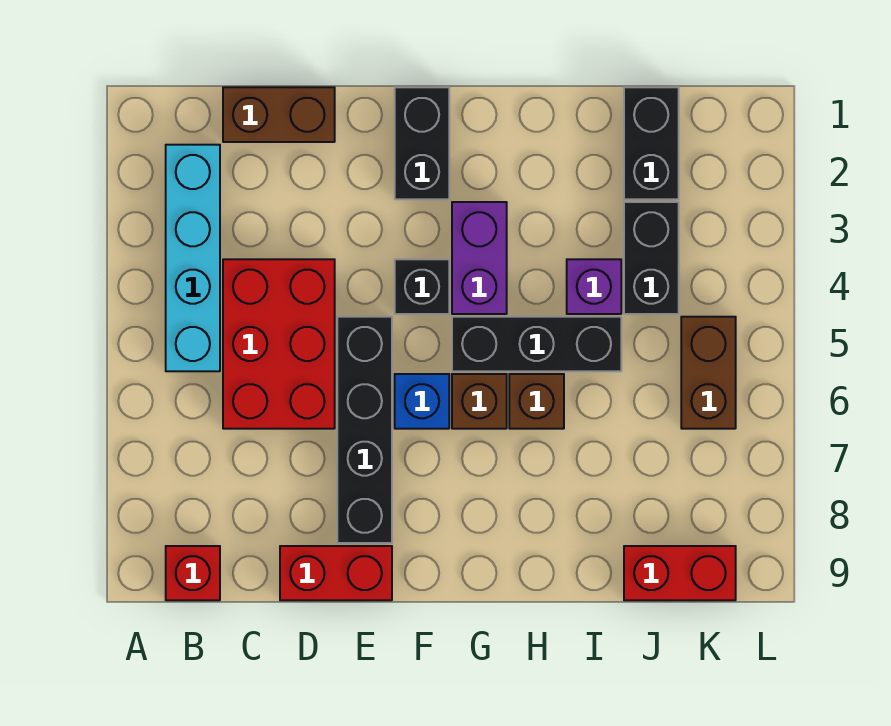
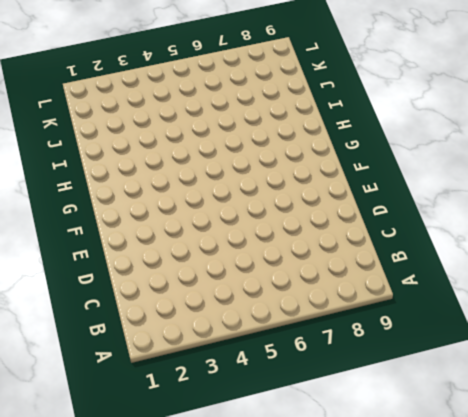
none -> cyan 1x4 brick [166,145,220,371]
none -> red 1x1 brick [166,546,220,600]
none -> brown 1x2 brick [223,87,335,142]

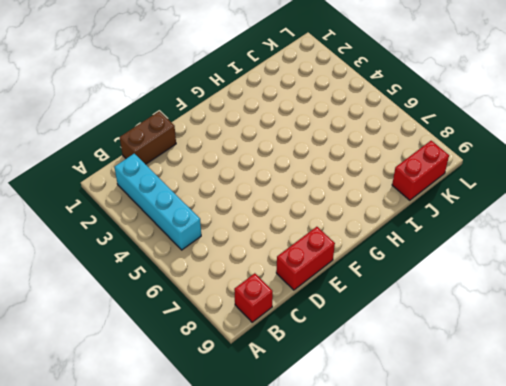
none -> red 2x3 brick [223,259,335,429]
none -> black 1x4 brick [337,317,392,543]
none -> black 1x2 brick [395,87,449,199]

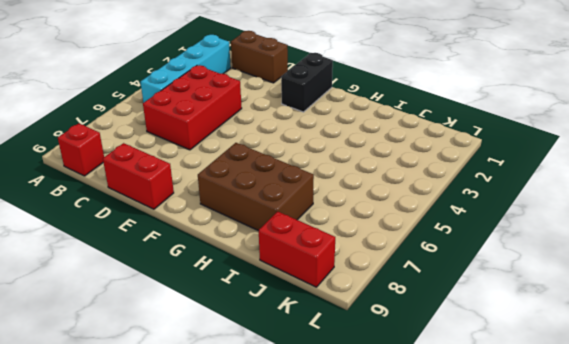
brown 2x3 brick [198,143,314,231] -> none
none -> black 1x4 brick [337,317,392,543]
none -> black 1x1 brick [395,259,449,314]
none -> blue 1x1 brick [395,374,449,429]

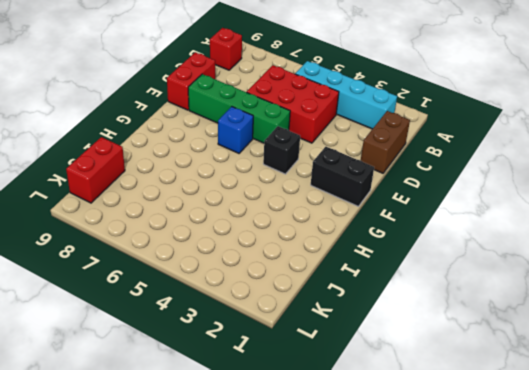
green 1x4 brick [188,74,290,143] -> black 1x4 brick [337,317,392,543]
none -> purple 1x2 brick [452,202,507,314]
none -> black 1x3 brick [452,317,621,371]
none -> brown 1x1 brick [452,374,507,429]

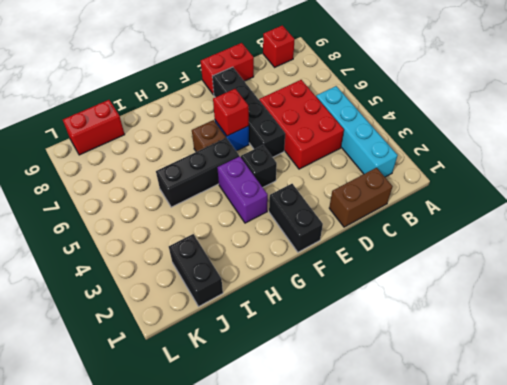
red 1x1 brick [213,89,249,136] -> none
none -> brown 1x1 brick [509,374,564,429]
none -> purple 1x1 brick [567,259,621,314]
none -> black 1x2 brick [624,202,679,314]

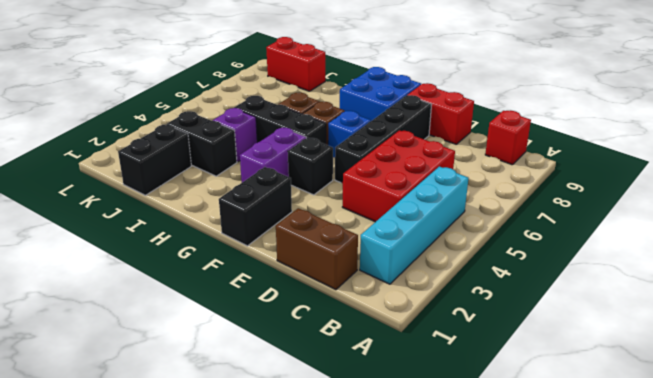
blue 2x2 brick [340,67,421,121] -> none
black 1x2 brick [167,111,237,176] -> black 1x2 brick turned to [624,202,679,314]
none -> brown 1x2 brick [681,317,736,429]

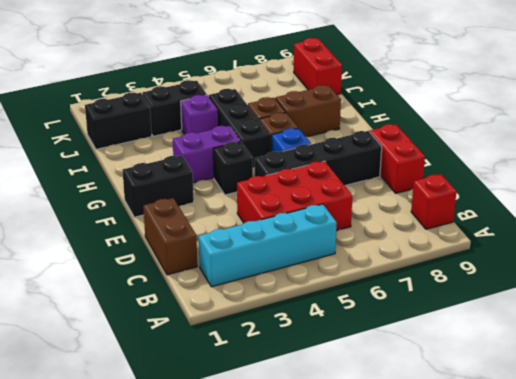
brown 1x2 brick [276,85,341,137] -> brown 1x2 brick moved to [681,317,736,429]

